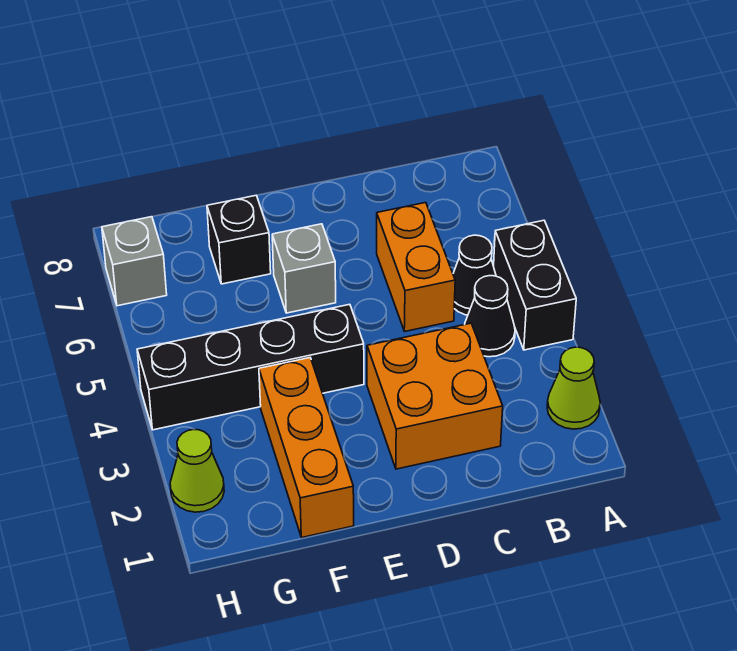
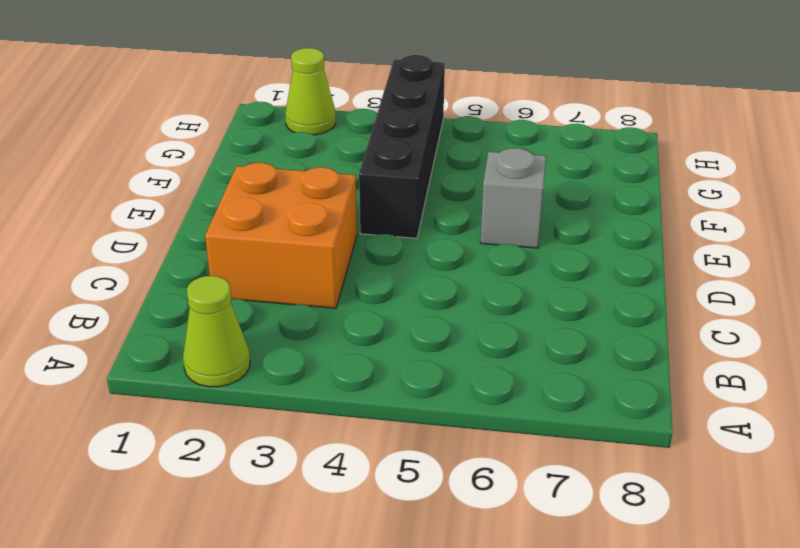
none -> black 1x2 brick [494,220,576,350]
none -> black 1x1 cone [465,276,515,357]
none -> black 1x1 cone [453,235,496,315]

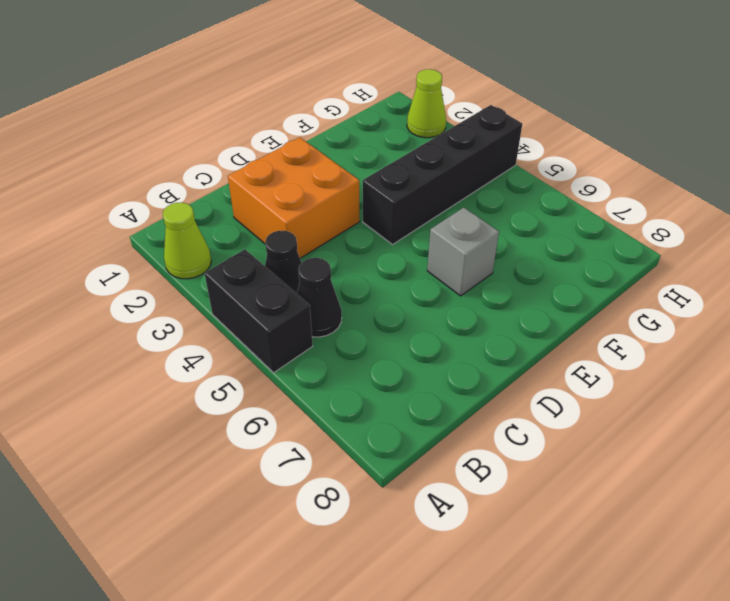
none -> orange 1x2 brick [377,203,455,331]
none -> orange 1x3 brick [259,358,354,537]
none -> black 1x1 brick [207,195,271,284]

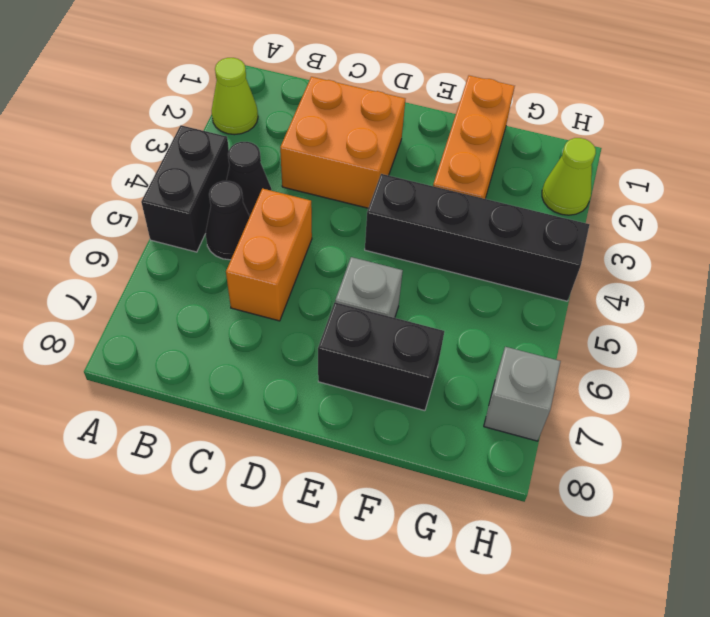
black 1x2 brick [318,302,444,411] -> black 1x1 brick [207,195,271,284]

